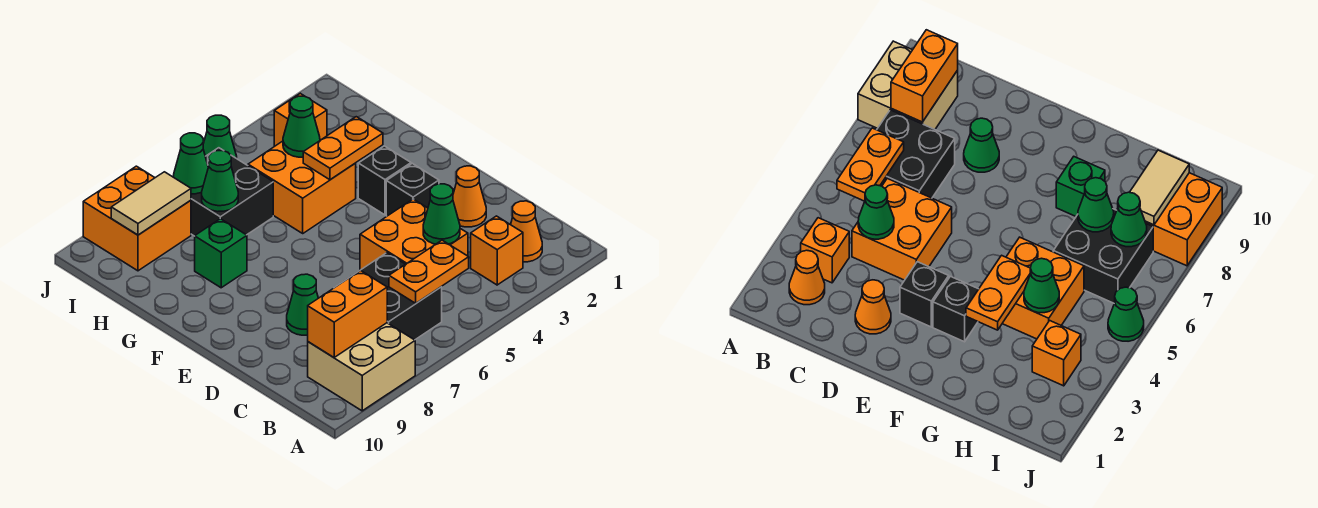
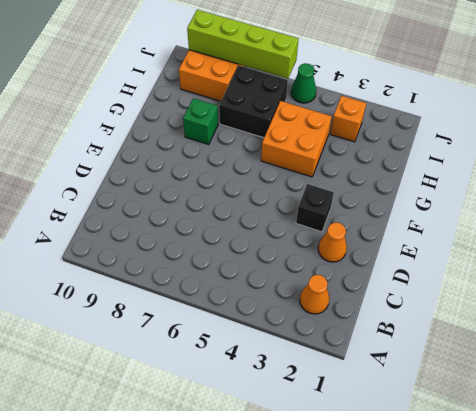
lime 1x4 brick [187,10,298,79] -> none
none -> tan 2x2 brick [308,323,415,411]
none -> orange 1x1 brick [471,216,523,285]
none -> black 2x2 brick [334,253,442,340]

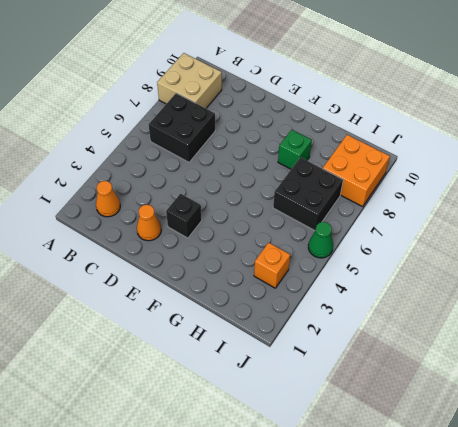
none -> orange 1x1 brick [471,216,523,285]
none -> orange 2x2 brick [360,199,468,270]
none -> green 1x1 cone [287,274,318,335]

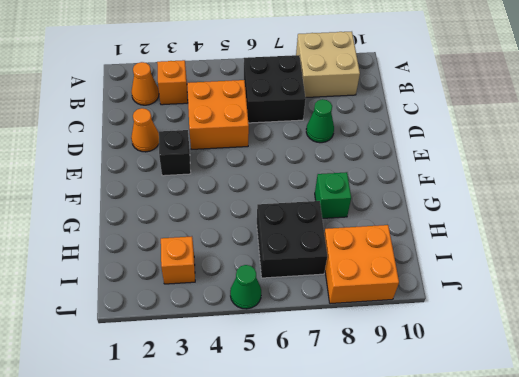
none -> black 1x1 brick [358,146,411,215]
none -> orange 2x2 brick [248,141,356,233]
none -> orange 1x2 plate [389,240,469,303]

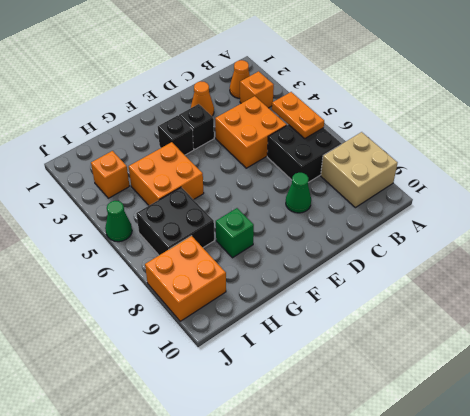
none -> orange 1x2 brick [308,270,387,357]
none -> green 1x1 cone [423,184,460,244]
none -> orange 1x2 plate [303,117,383,180]

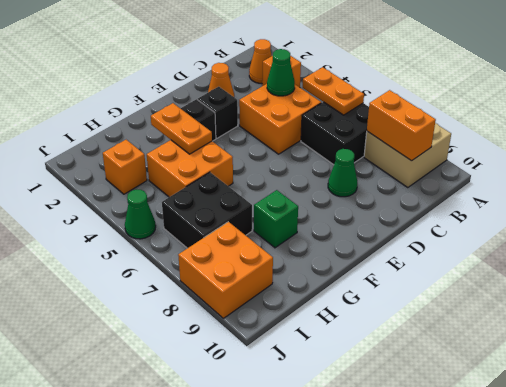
none -> green 1x1 cone [283,96,320,157]
none -> green 1x1 cone [202,151,238,212]
none -> green 1x1 cone [174,133,208,194]

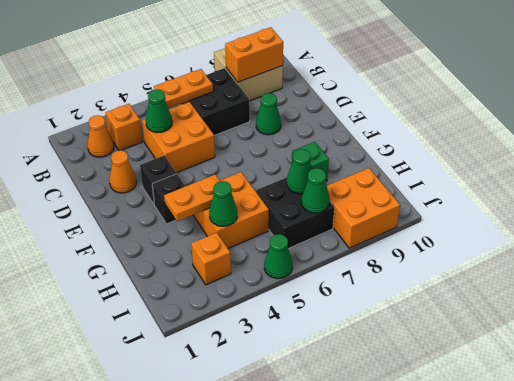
none -> tan 1x2 tile [111,172,191,235]

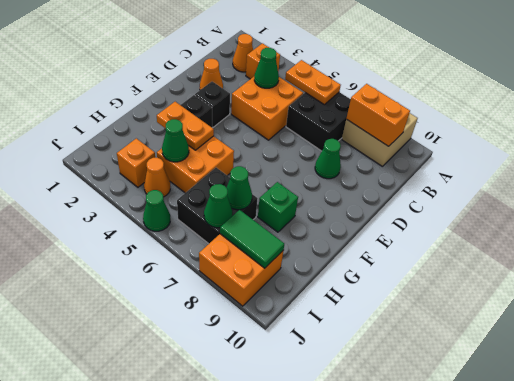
orange 1x1 cone [144,158,170,197] -> none
green 1x2 tile [220,210,284,268] -> tan 1x2 tile [111,172,191,235]

